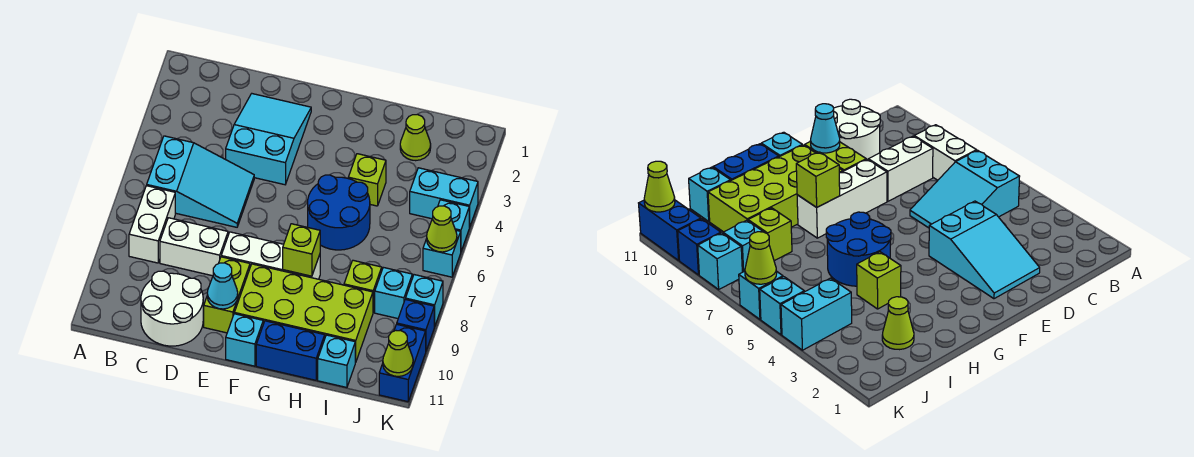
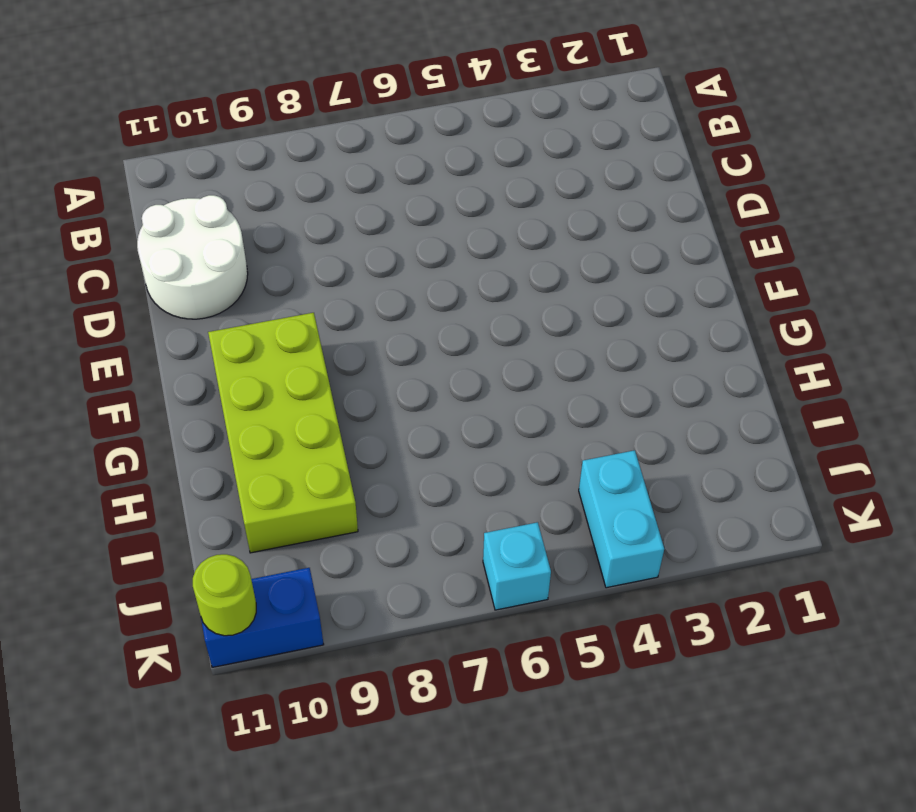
lime 1x1 round brick [193,554,256,636] -> lime 1x1 cone [383,331,413,376]
none -> cyan 2x3 slope [147,136,254,227]
none -> white 1x2 brick [129,186,175,263]
none -> white 1x2 brick [160,218,228,276]

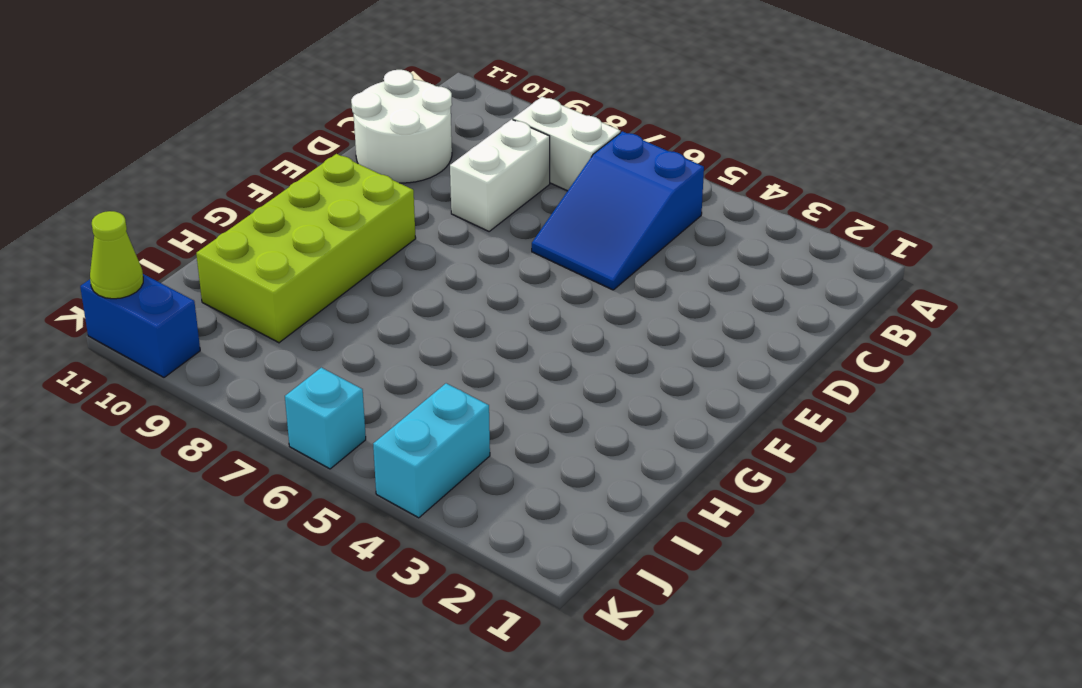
blue 2x3 slope [532,131,704,290] -> cyan 2x3 slope [147,136,254,227]
none -> cyan 2x3 slope [226,94,311,185]
none -> white 1x3 brick [221,232,320,279]
none -> lime 1x2 brick [204,257,250,333]

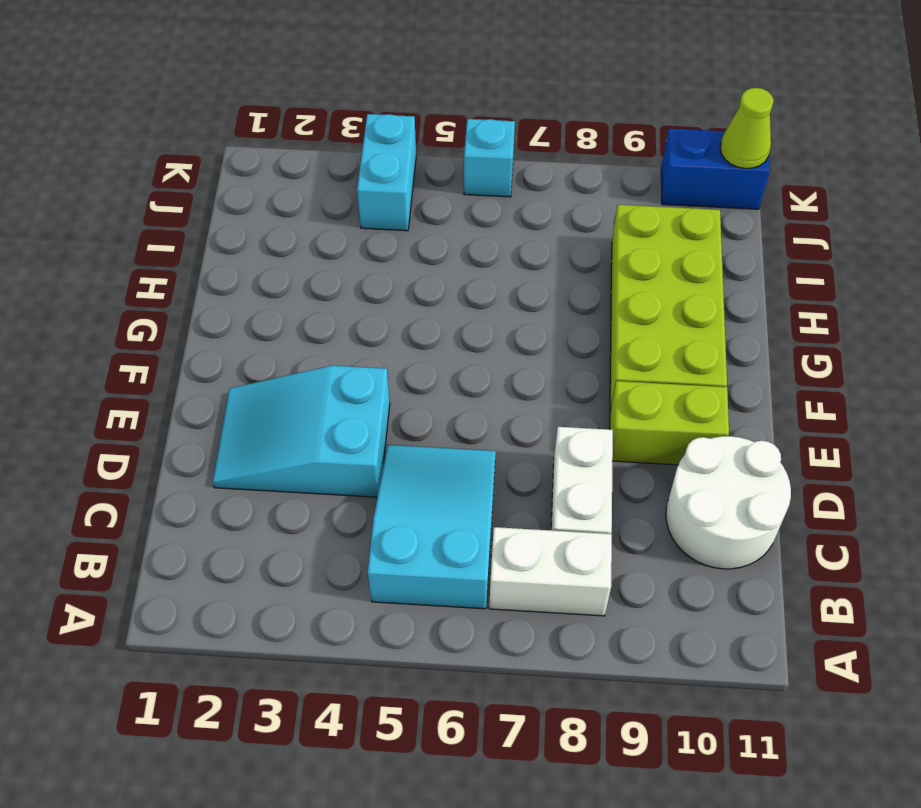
none -> white 1x3 brick [221,232,320,279]
none -> cyan 1x1 brick [226,314,263,366]
none -> blue 2x2 round brick [308,175,370,250]

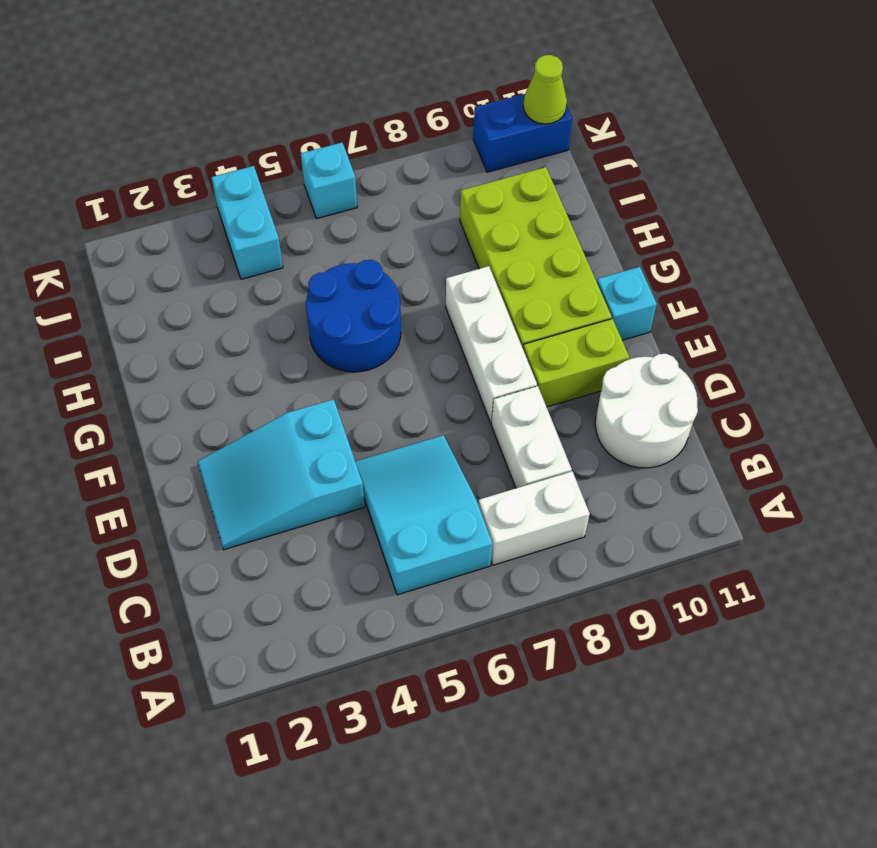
none -> blue 1x2 brick [256,321,325,380]
none -> lime 1x1 brick [348,154,386,206]
none -> lime 1x1 cone [400,115,431,161]

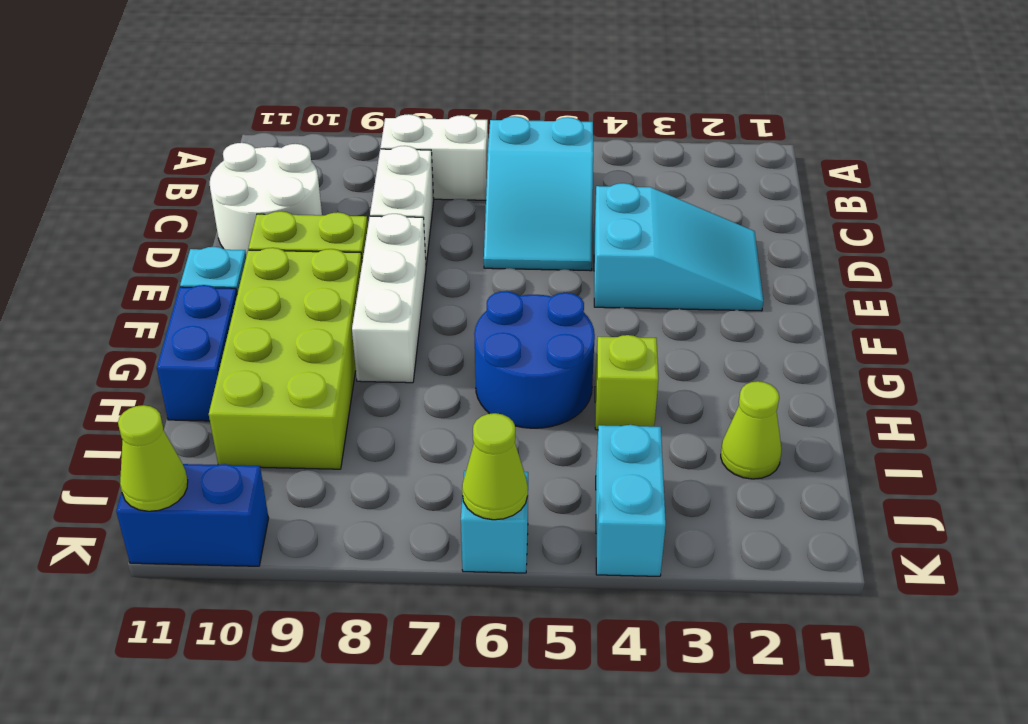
none -> lime 1x1 brick [344,260,382,312]
none -> cyan 1x1 brick [318,335,356,387]
none -> cyan 1x1 brick [375,267,412,318]

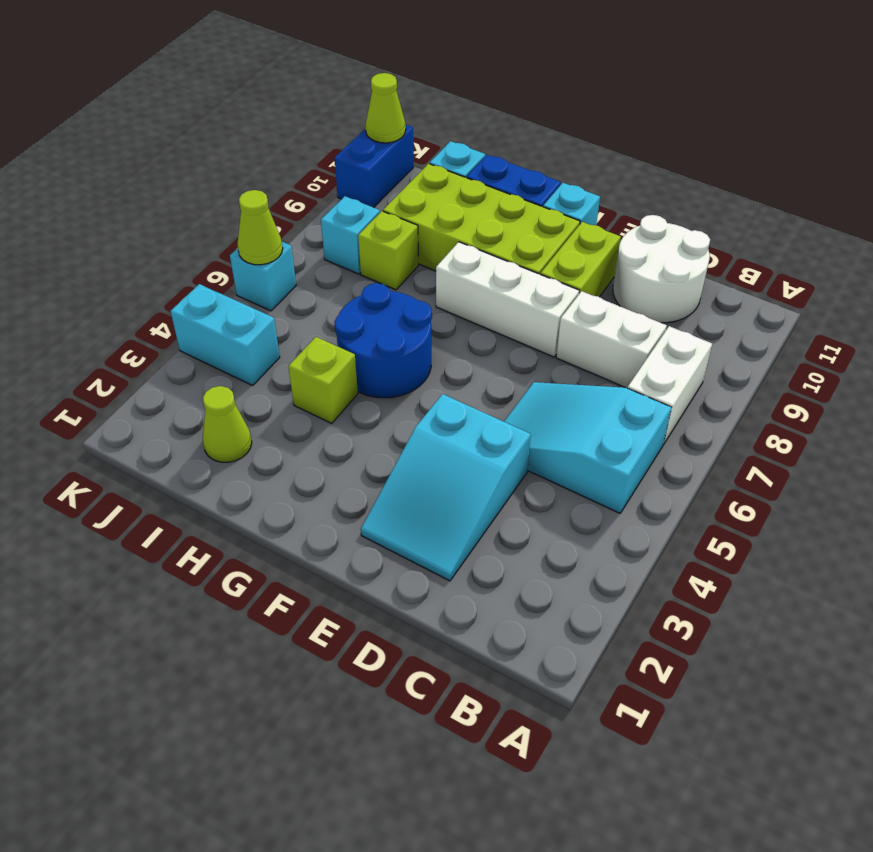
none -> cyan 1x1 brick [438,200,469,251]
none -> cyan 1x1 brick [406,275,443,327]
none -> blue 1x1 brick [397,299,434,351]

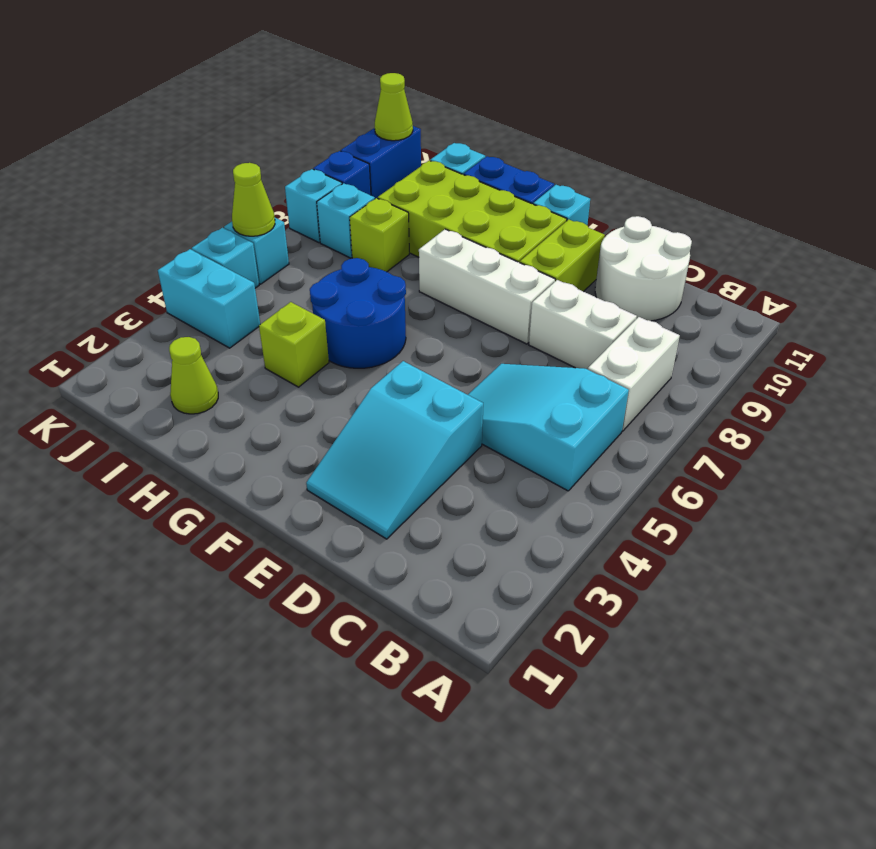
none -> cyan 1x1 cone [207,263,238,309]
none -> lime 1x1 brick [283,224,320,276]

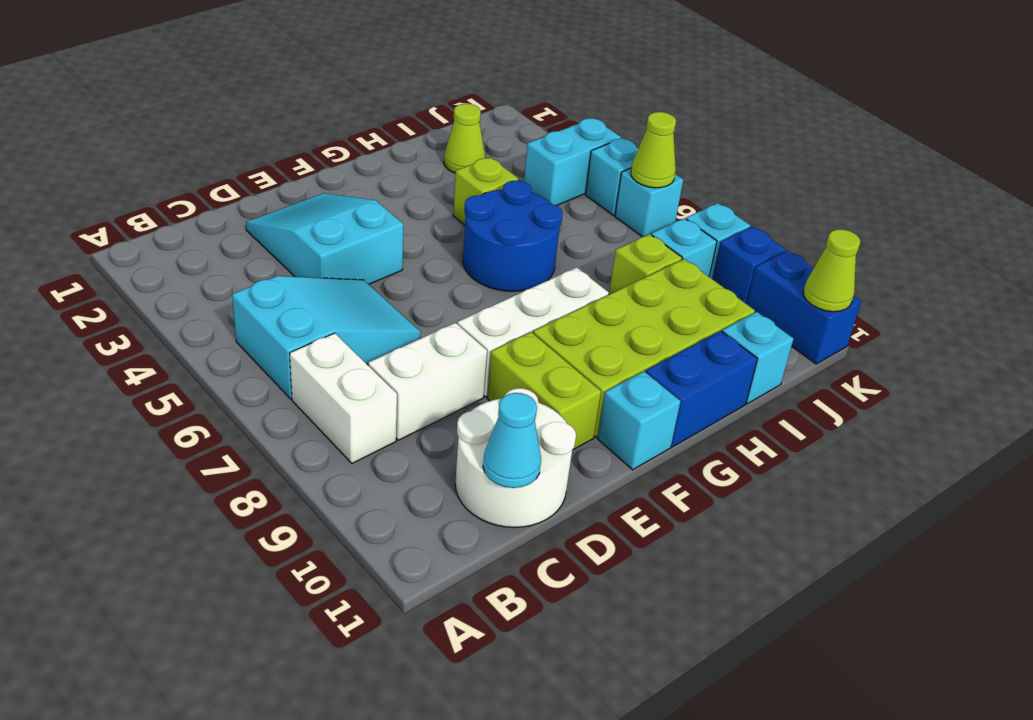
cyan 1x1 cone [483,393,541,488] -> cyan 1x1 cone moved to [207,263,238,309]
none -> lime 1x1 brick [283,224,320,276]

